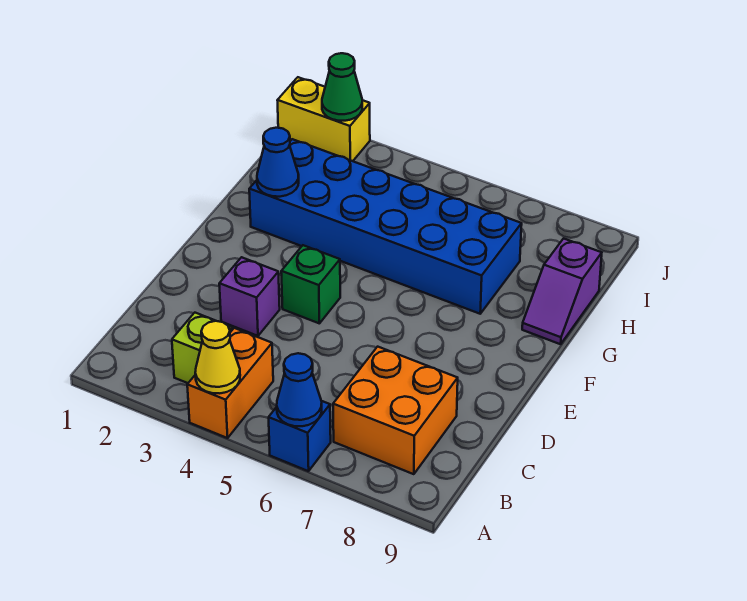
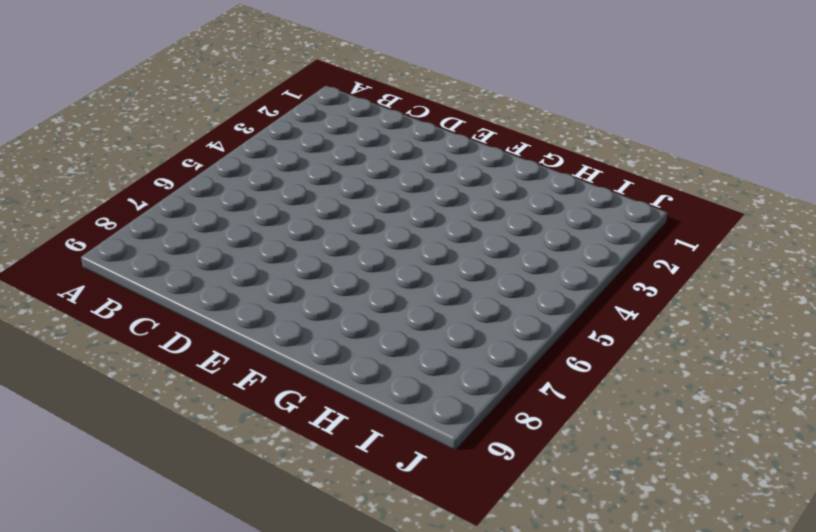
none -> orange 1x2 brick [187,328,273,438]
none -> blue 1x1 brick [269,401,331,471]
none -> lime 1x1 brick [172,313,232,383]

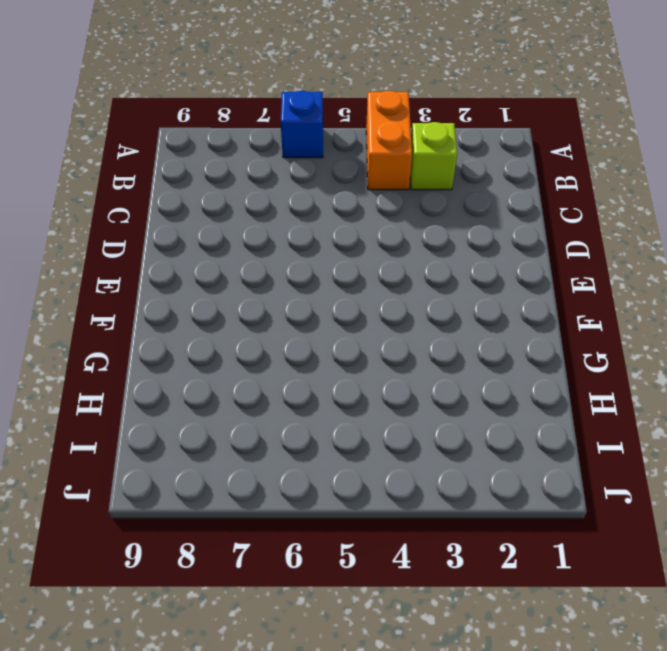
none -> orange 2x2 brick [333,347,458,474]
none -> purple 1x1 brick [219,257,280,336]
none -> green 1x1 brick [281,245,340,324]

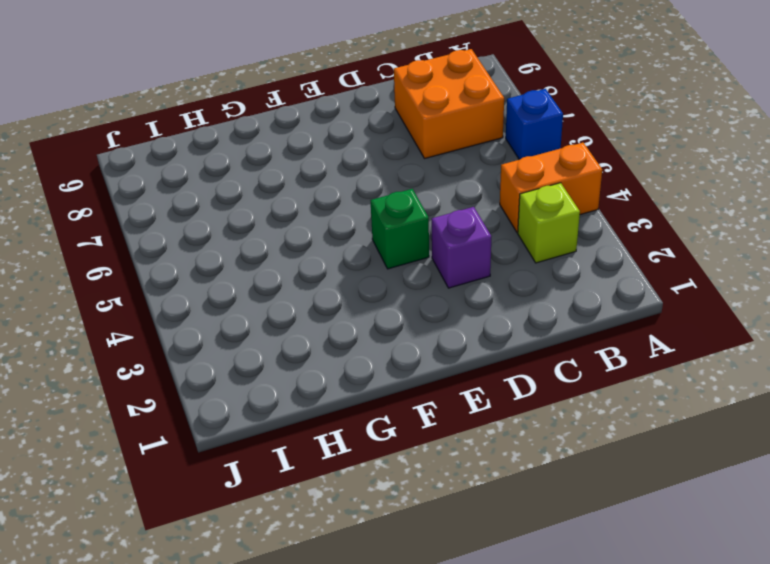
none -> blue 2x6 brick [249,139,522,314]
none -> purple 1x2 slope [522,239,602,344]
none -> yellow 1x2 brick [277,77,370,161]

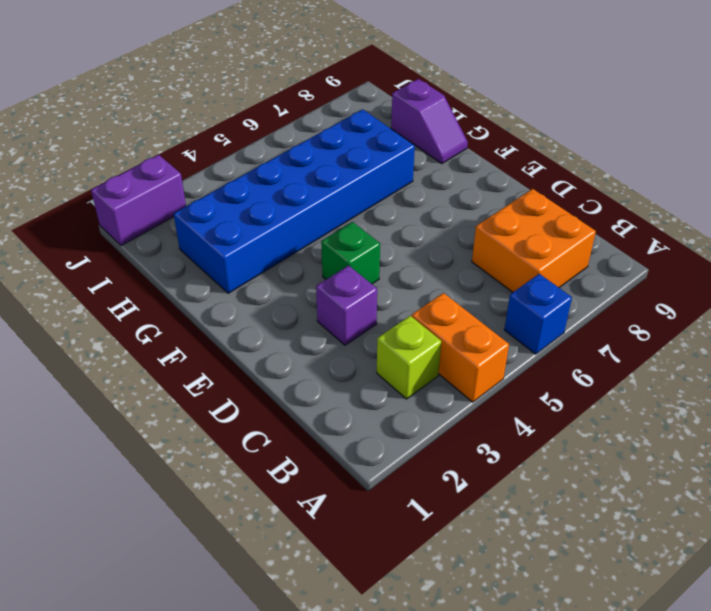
purple 1x2 brick [91,155,186,246] -> yellow 1x2 brick [277,77,370,161]
none -> yellow 1x1 cone [195,321,240,393]
none -> blue 1x1 cone [277,353,322,426]
none -> blue 1x1 cone [257,128,299,197]

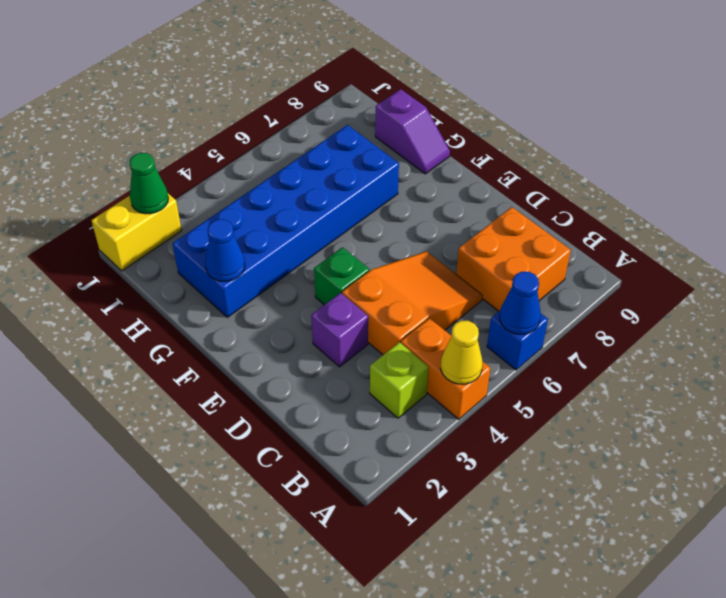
orange 2x3 slope [342,251,483,355] -> none

